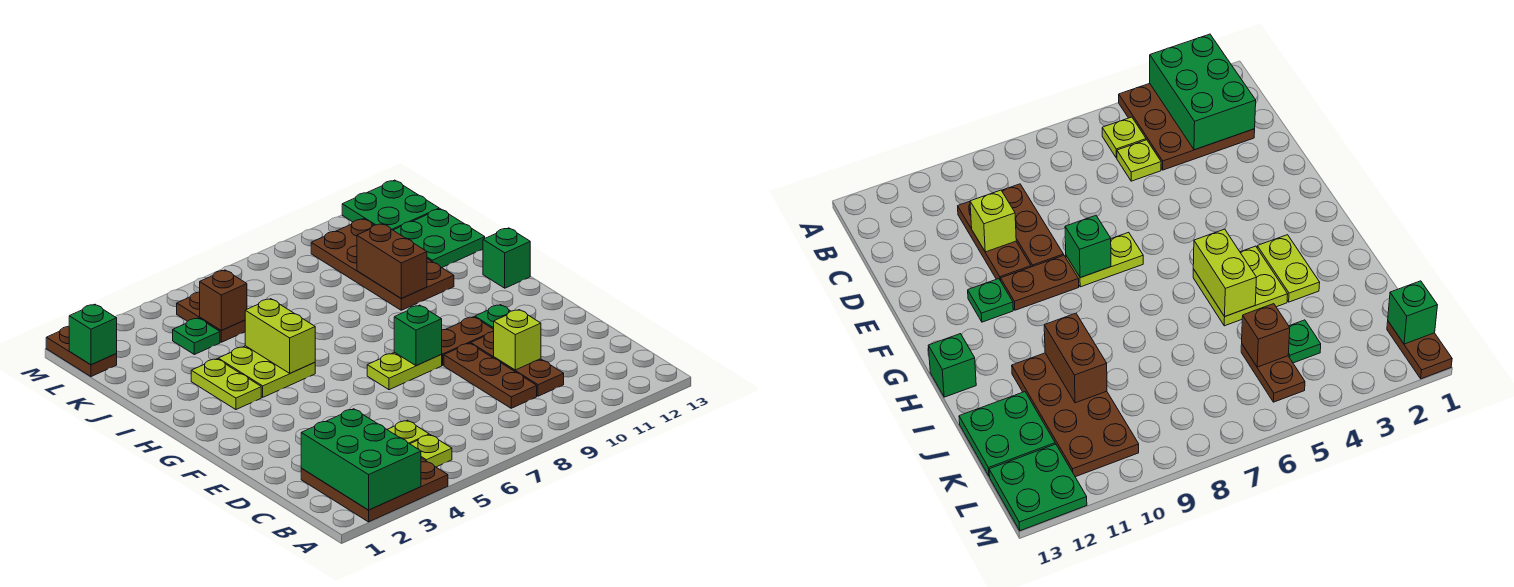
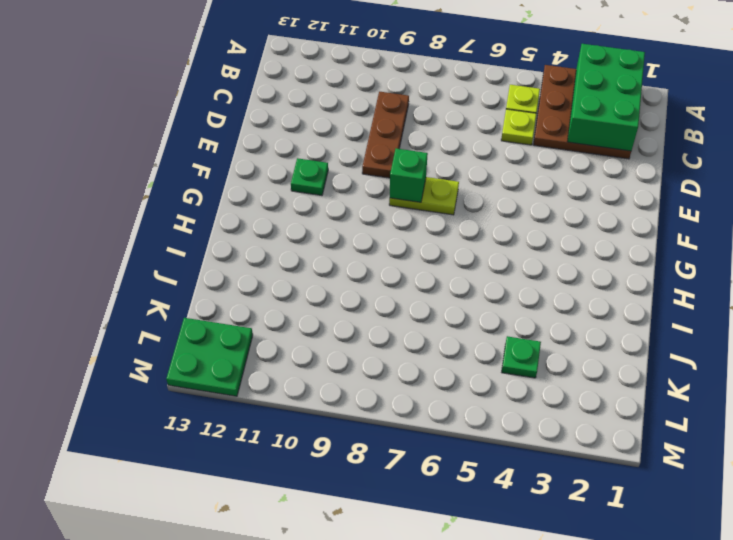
none -> brown 1x3 plate [471,332,564,396]
none -> brown 1x2 plate [441,317,494,365]
none -> lime 1x2 plate [191,359,261,410]

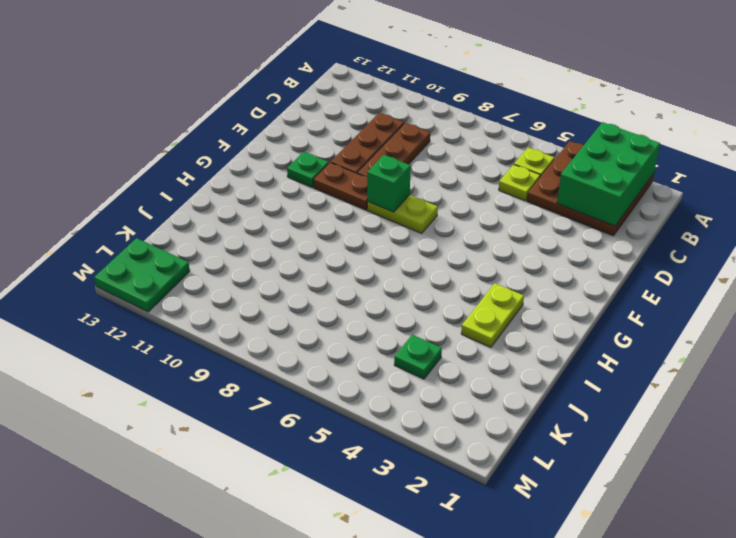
none -> lime 2x2 plate [218,346,315,397]
none -> green 1x1 brick [483,228,530,288]
none -> brown 2x4 plate [311,219,454,310]

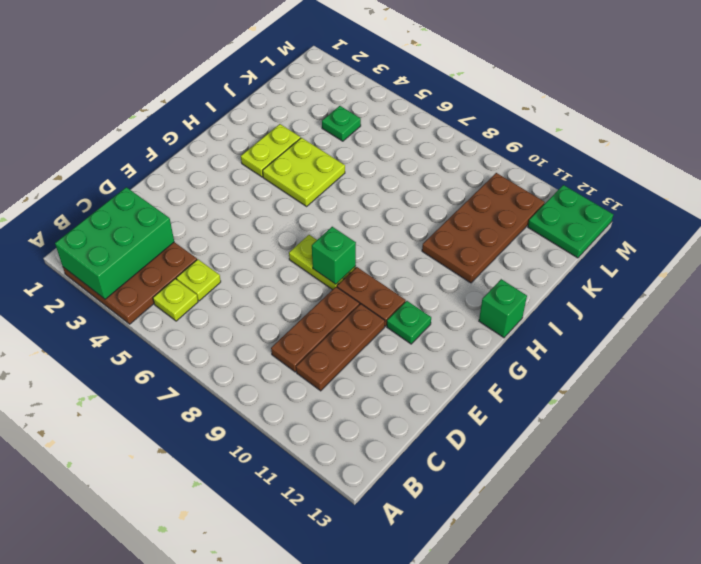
none -> green 2x2 plate [393,209,485,268]
none -> brown 1x2 plate [177,292,245,342]
none -> brown 1x2 plate [46,326,117,377]

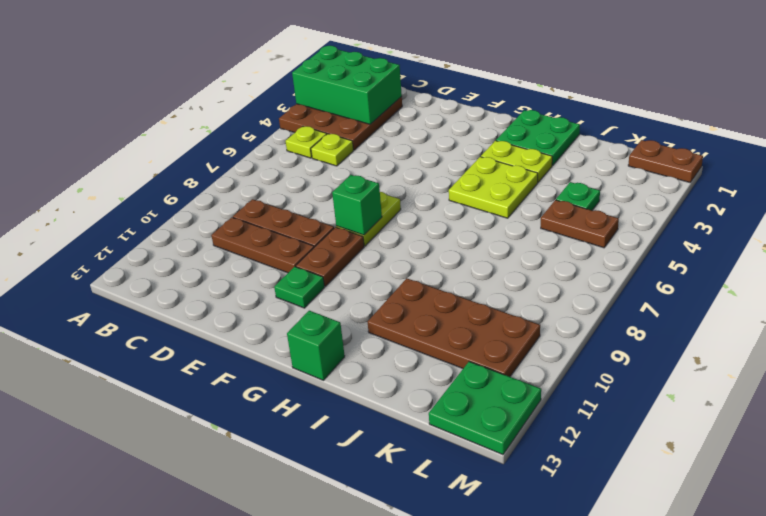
green 2x2 plate [496,110,580,166] -> green 2x2 plate moved to [393,209,485,268]
none -> lime 1x1 brick [494,310,541,370]
none -> lime 1x2 brick [245,299,315,373]
none -> brown 1x2 brick [357,224,427,299]

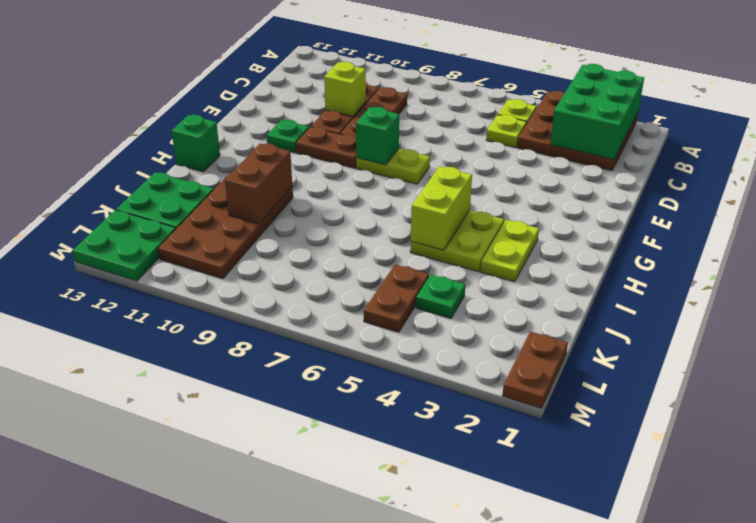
none -> brown 1x1 brick [200,270,247,331]
none -> green 1x1 brick [69,304,117,365]

